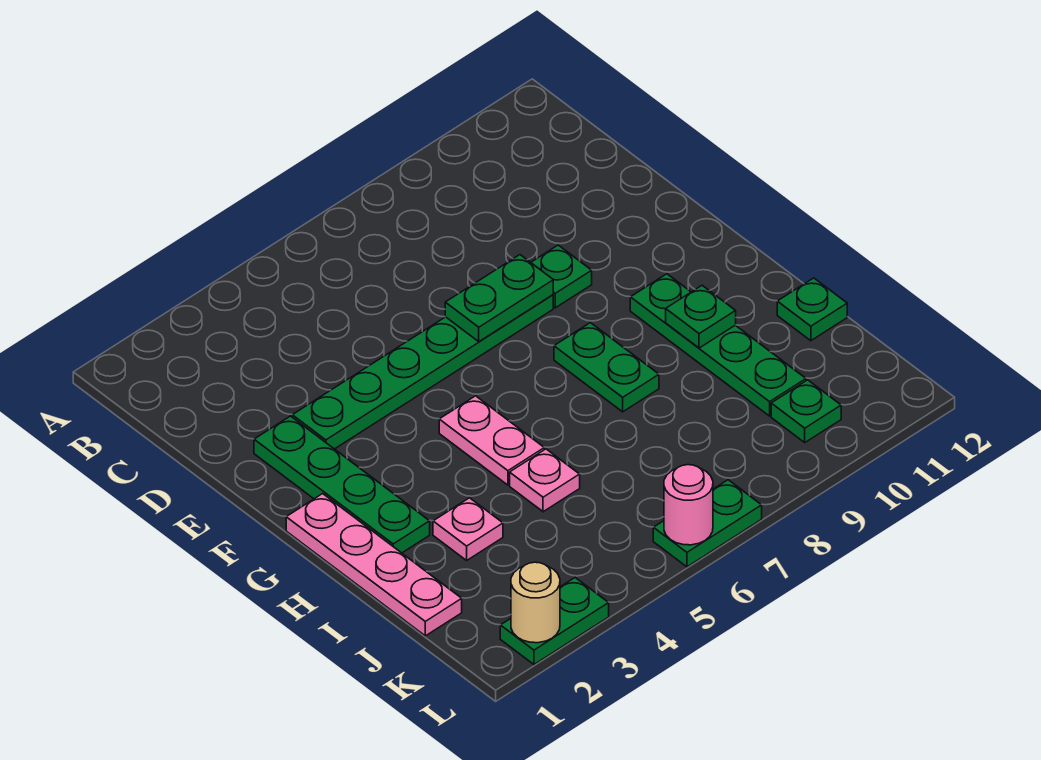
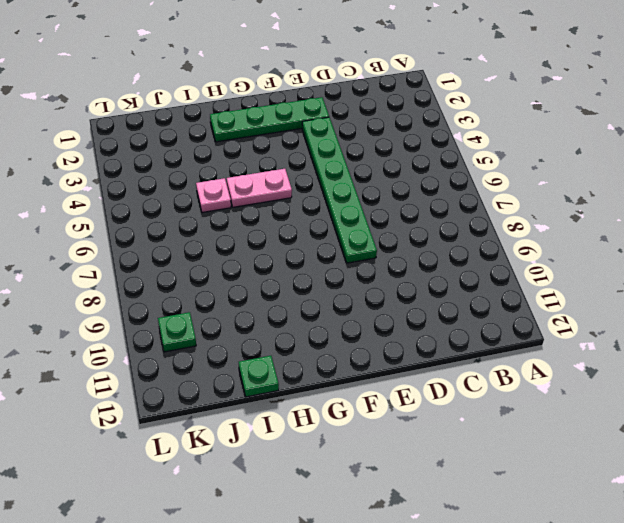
none -> green 1x1 plate [531,245,592,308]
none -> pink 1x4 plate [286,494,462,636]
none -> green 1x2 plate [554,323,659,412]

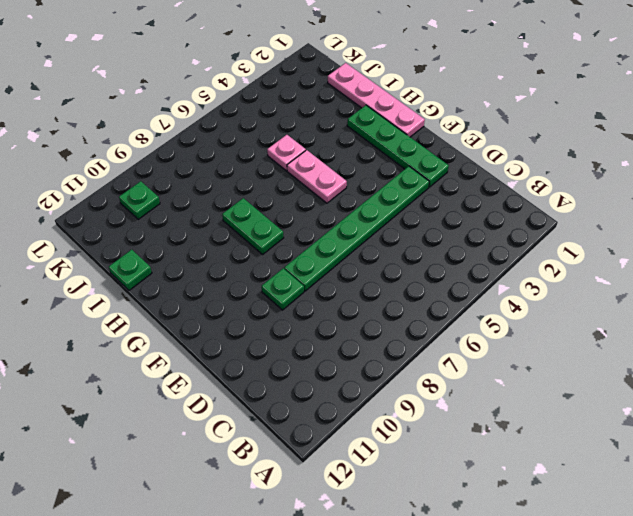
none -> green 1x4 plate [630,274,806,416]
none -> pink 1x1 plate [433,498,503,560]
none -> green 1x2 plate [500,578,609,664]

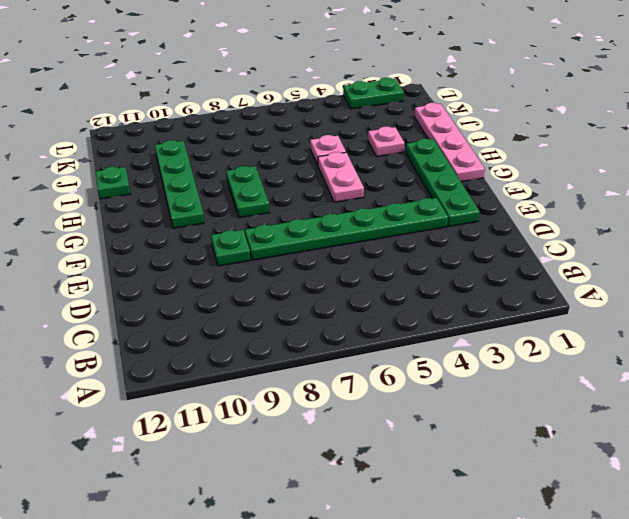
none -> green 1x1 plate [771,380,841,442]
none -> green 1x2 plate [653,480,762,567]
none -> green 1x2 plate [445,255,553,342]

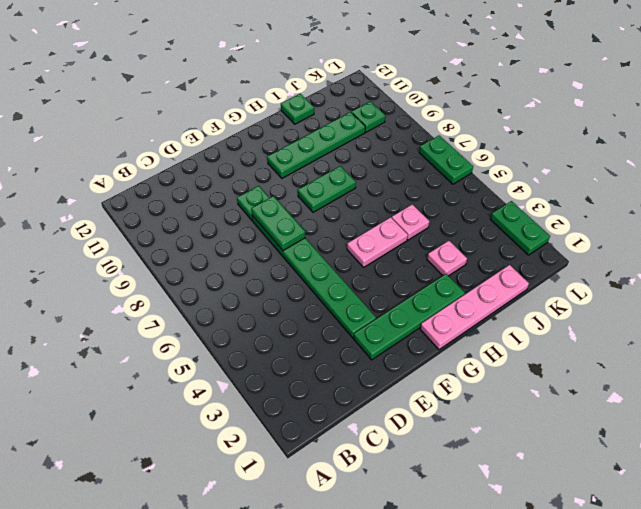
none -> green 1x1 plate [666,286,736,348]
none -> tan 1x1 round brick [511,562,560,643]
none -> pink 1x1 round brick [664,465,713,545]

